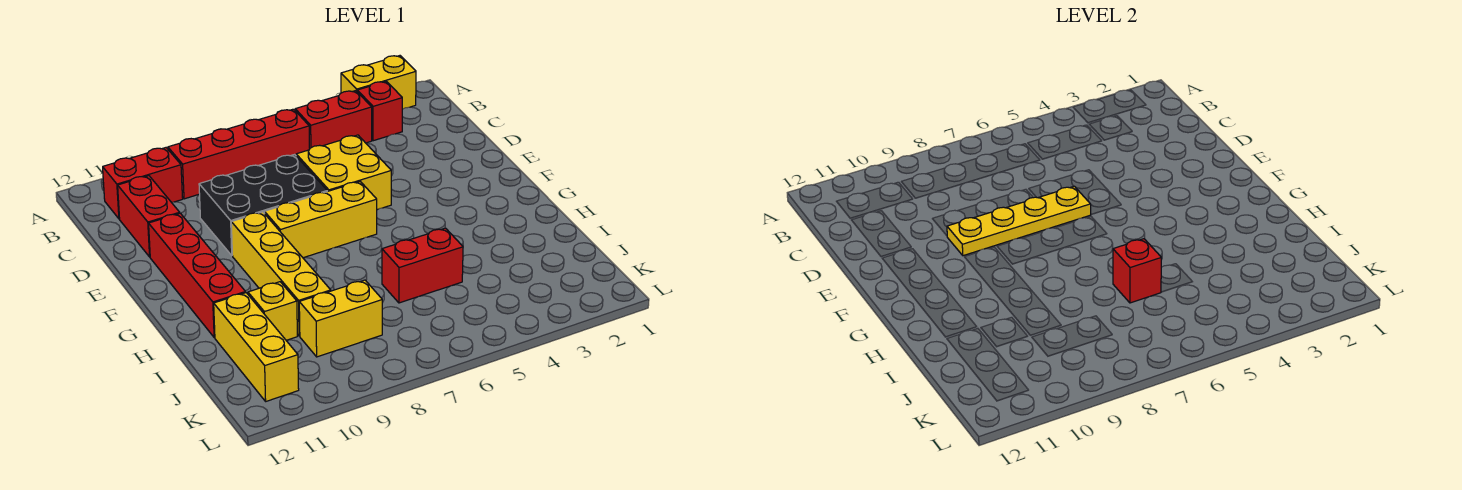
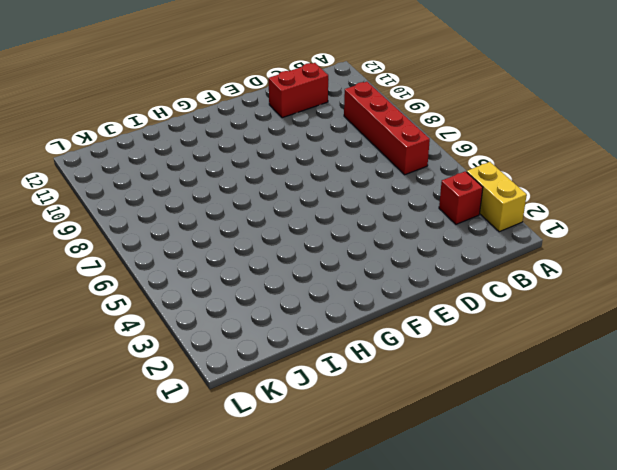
none -> red 1x2 brick [295,91,372,148]
none -> red 1x2 brick [103,148,183,219]
none -> yellow 2x2 brick [296,135,391,210]

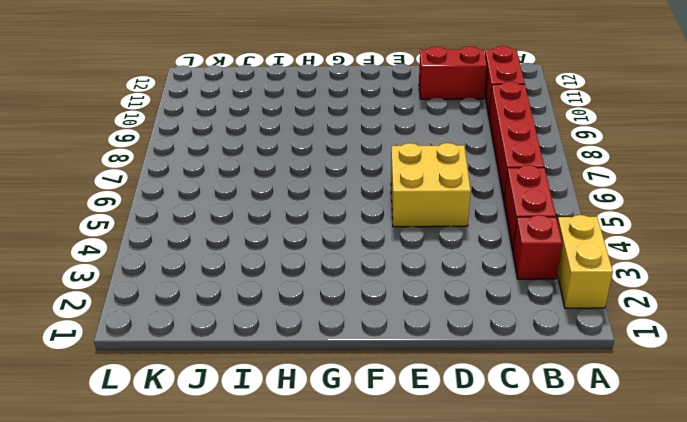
none -> black 2x3 brick [199,155,327,255]
none -> red 1x4 brick [149,213,246,338]
none -> yellow 1x3 brick [264,182,377,258]

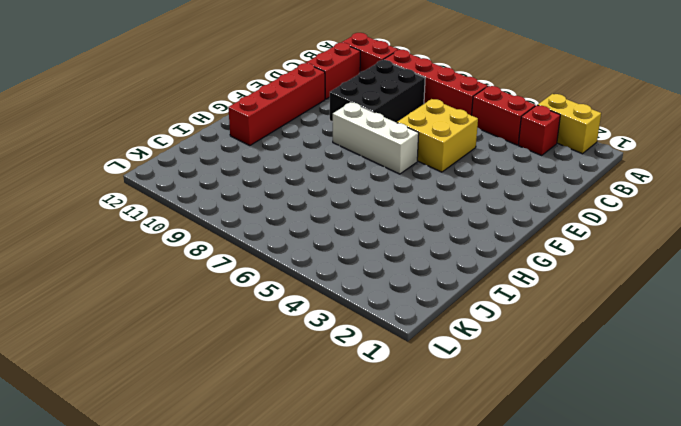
black 2x3 brick [330,60,425,123] -> black 2x3 brick turned to [199,155,327,255]
white 1x3 brick [333,102,419,174] -> yellow 1x3 brick [264,182,377,258]
none -> yellow 1x4 brick [231,212,331,336]
none -> red 1x2 brick [382,228,463,303]
none -> yellow 1x1 brick [248,282,297,340]

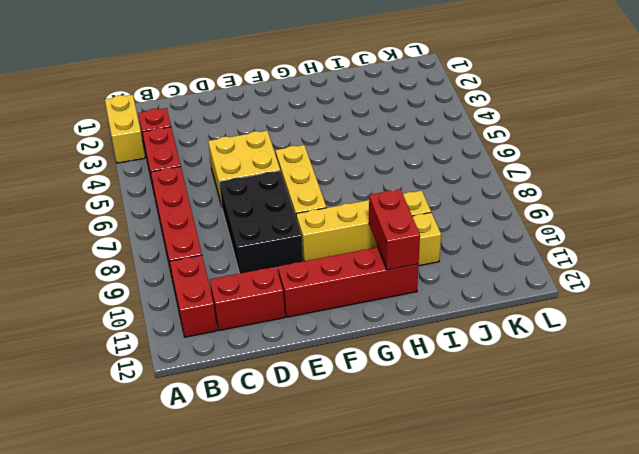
red 1x2 brick [369,189,420,270] -> red 1x2 brick moved to [382,228,463,303]
none -> yellow 1x3 brick [214,293,299,401]
none -> yellow 1x2 brick [299,280,382,357]
none -> yellow 1x4 plate [947,186,1091,256]

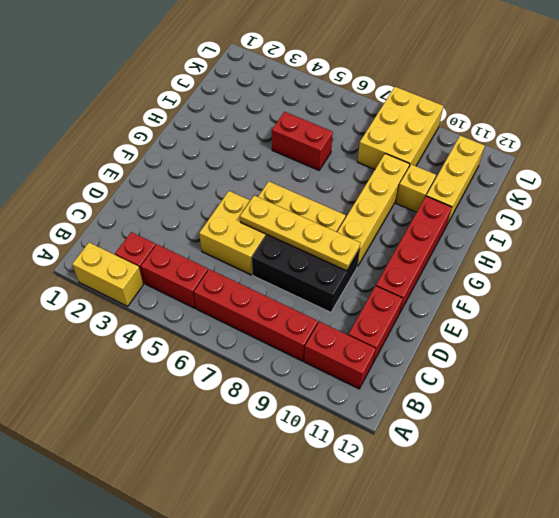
yellow 2x3 brick [357,87,443,170] -> yellow 1x2 brick [299,280,382,357]
none -> red 1x1 brick [1113,239,1161,303]

